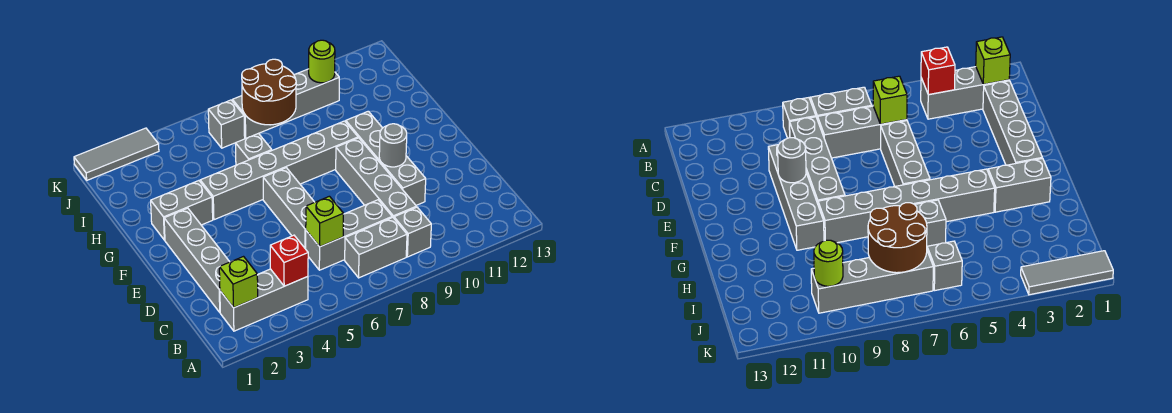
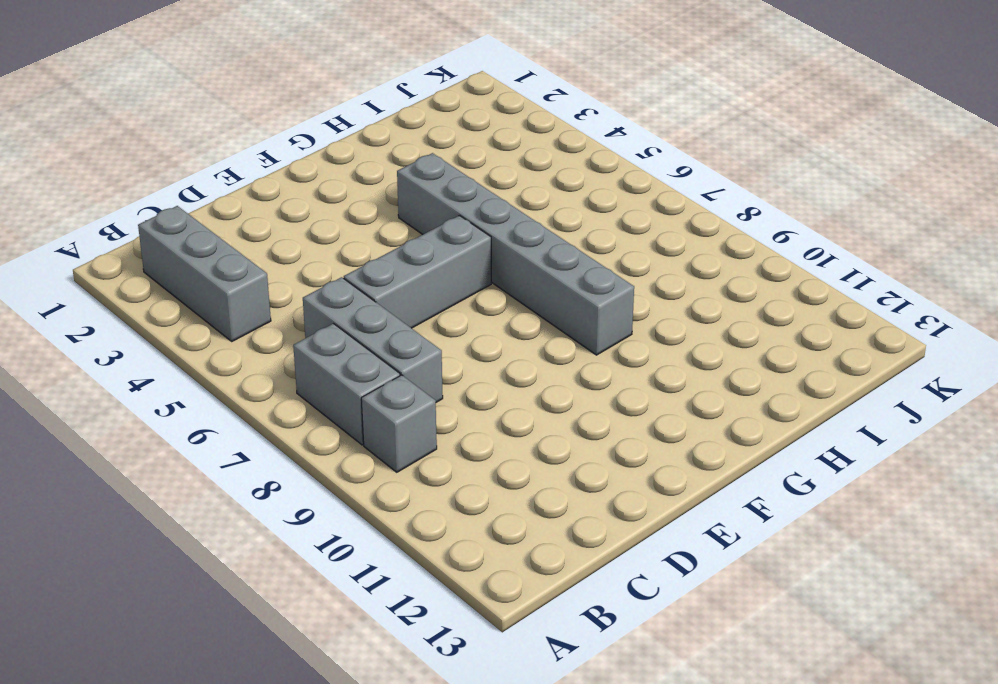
none -> grey 1x4 brick [164,208,229,312]
none -> grey 1x4 brick [336,138,416,218]
none -> grey 1x4 brick [345,111,426,205]

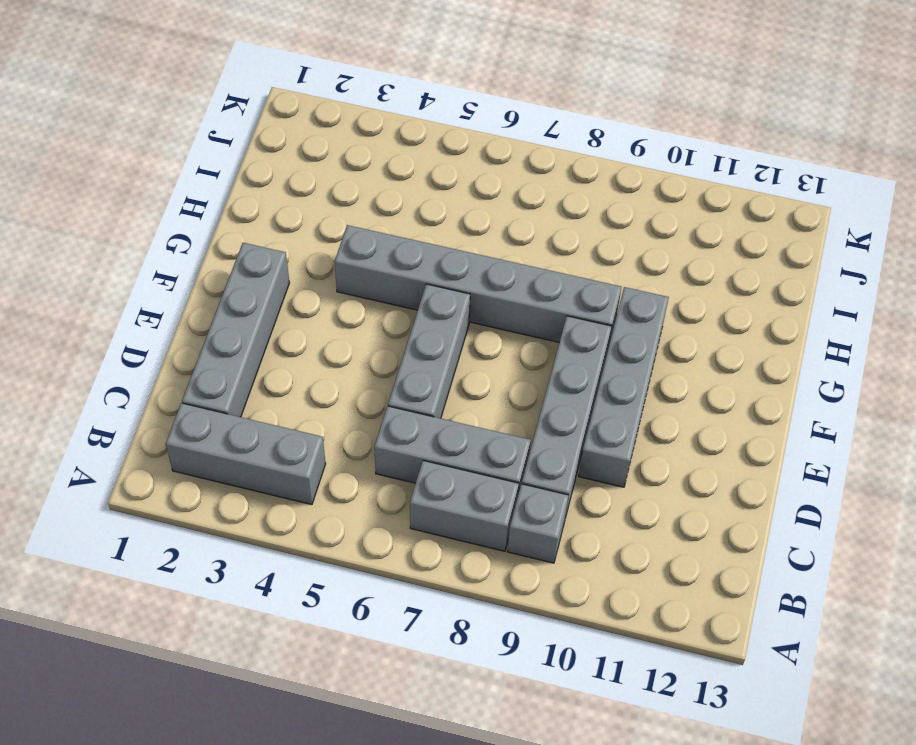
none -> grey 1x2 brick [151,181,213,240]
none -> grey 1x1 brick [236,133,272,165]
none -> grey 1x1 brick [208,100,245,148]

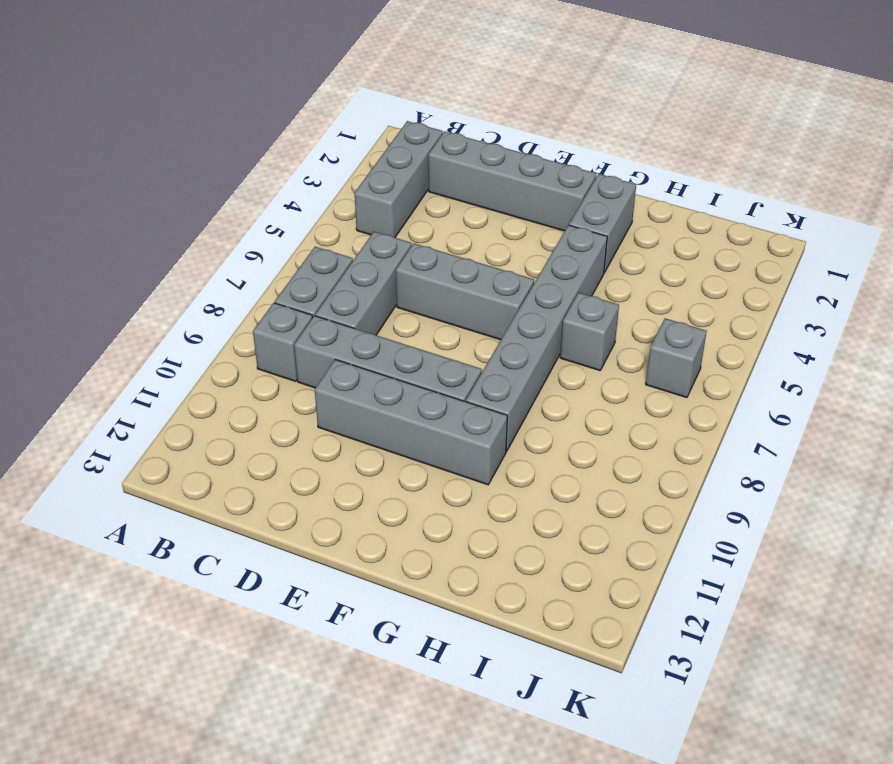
none -> grey 1x4 brick [232,69,339,138]
none -> grey 1x3 tile [74,128,159,180]
none -> lime 1x1 brick [219,257,258,308]

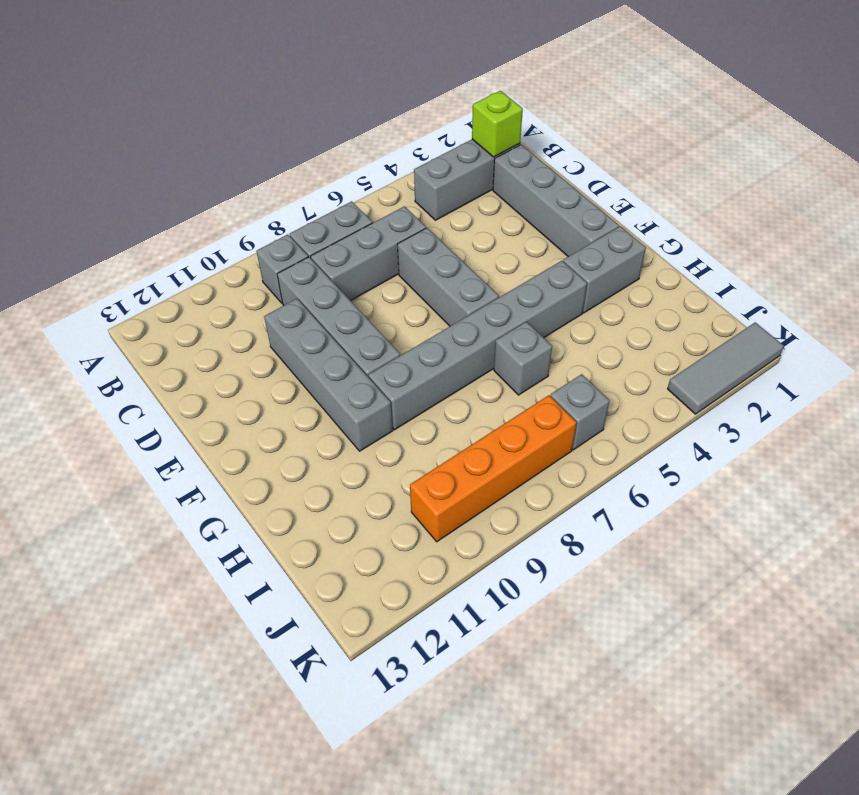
orange 1x4 brick [410,395,577,542] -> grey 1x4 brick [232,69,339,138]
none -> red 1x1 brick [270,235,308,286]
none -> lime 1x1 brick [306,196,344,247]
none -> grey 1x1 round brick [379,124,407,167]

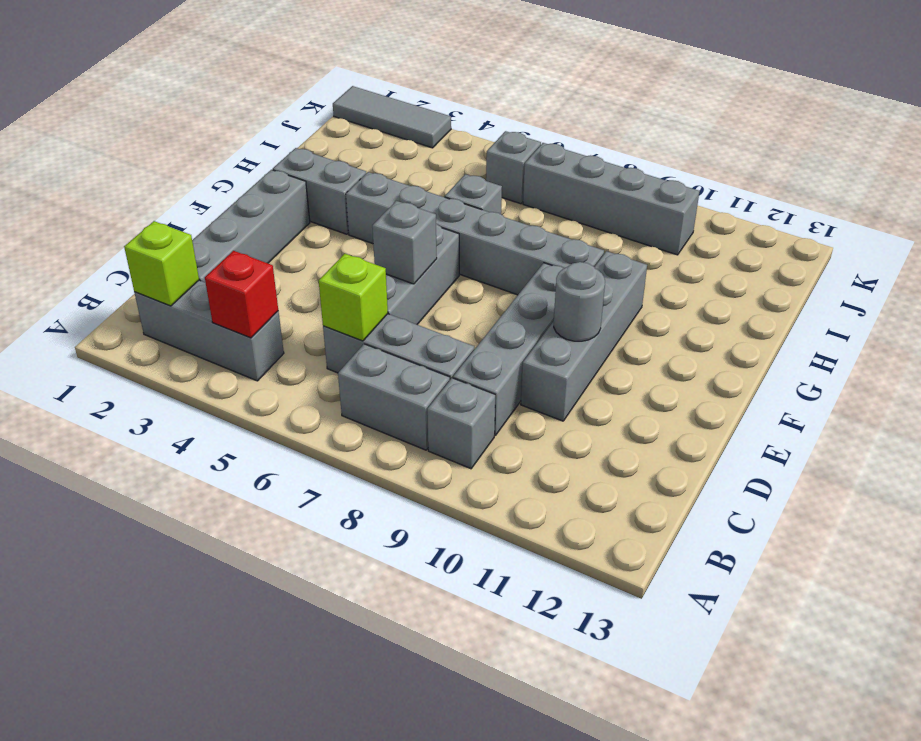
grey 1x1 brick [372,201,437,284] -> none
none -> brown 2x2 round brick [242,59,296,125]
none -> lime 1x1 round brick [309,40,335,83]

